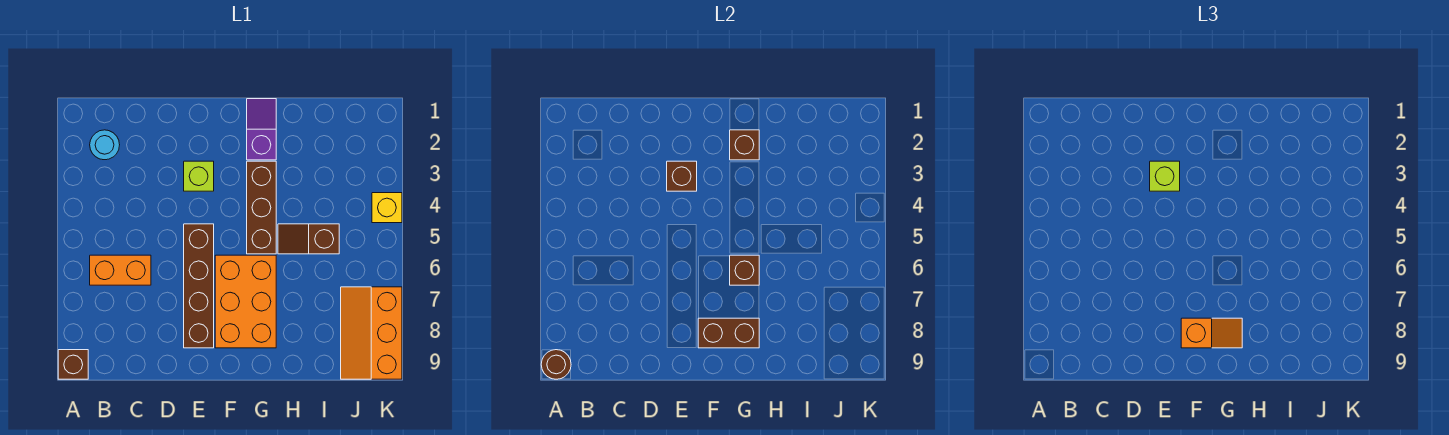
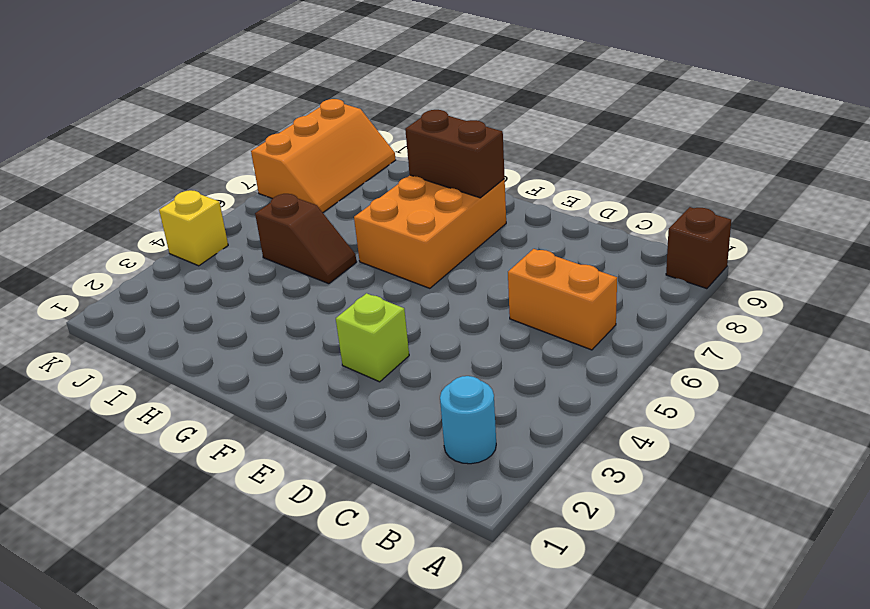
none -> brown 1x4 brick [184,224,214,348]
none -> purple 1x2 slope [247,99,276,160]
none -> brown 1x3 brick [247,161,276,254]

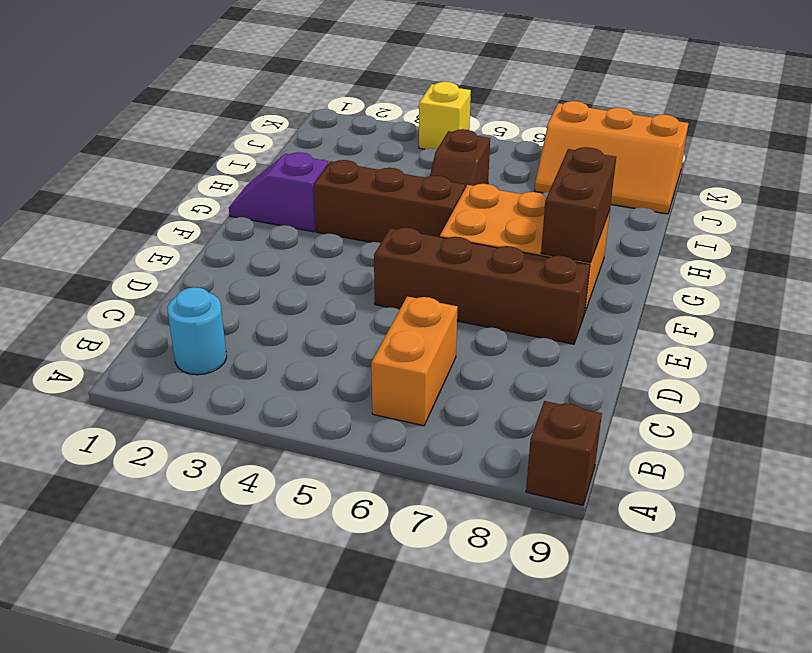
none -> lime 1x1 brick [184,161,214,191]
none -> brown 1x1 round brick [541,350,571,379]
none -> brown 1x1 brick [667,161,697,191]

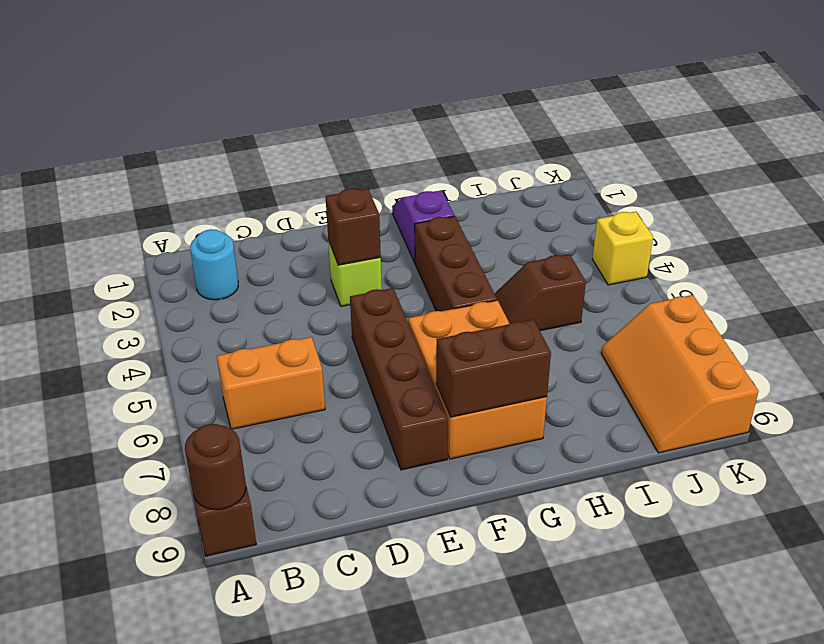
none -> brown 1x1 brick [730,130,759,160]
none -> brown 1x1 brick [730,255,759,285]
none -> lime 1x1 brick [1150,161,1180,191]

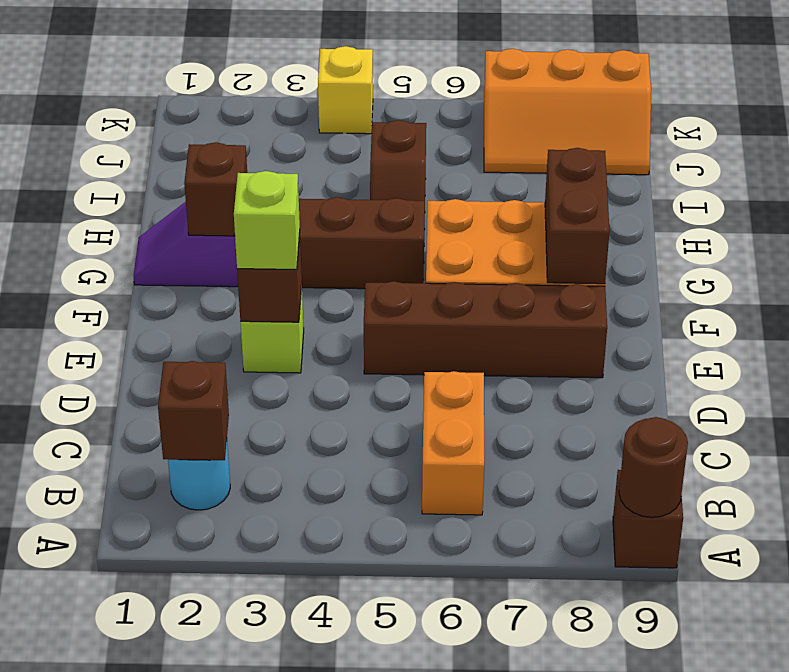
brown 1x1 brick [158,361,229,460] -> brown 1x1 brick moved to [730,255,759,285]
none -> orange 1x2 slope [1181,318,1242,348]

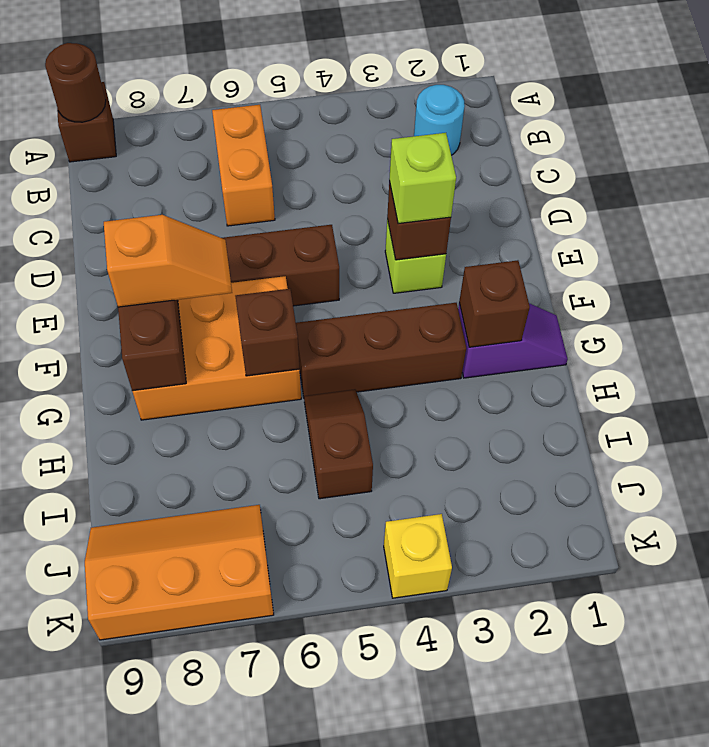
orange 1x2 slope [104,215,232,307] -> orange 1x2 slope turned to [1181,318,1242,348]

